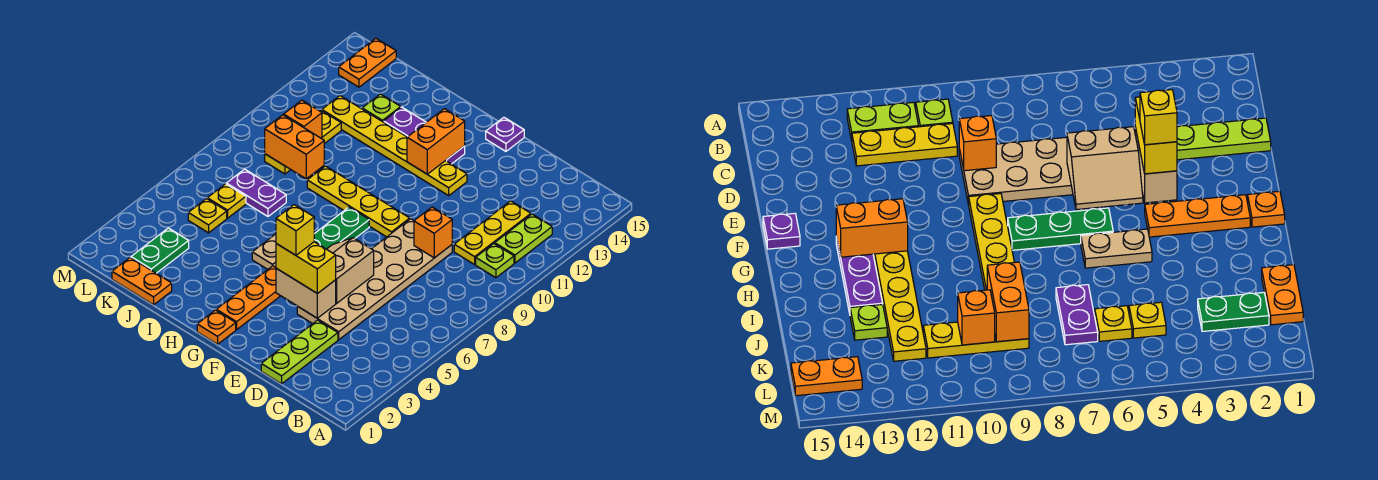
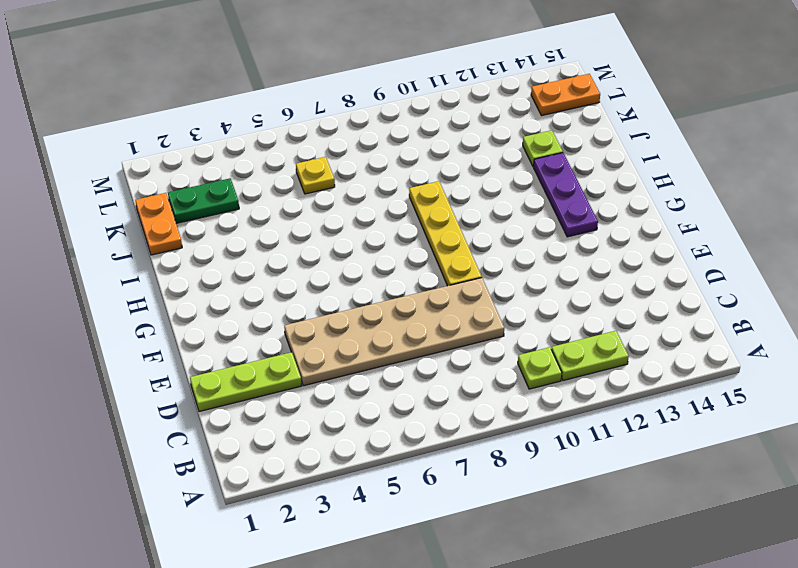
none -> yellow 1x3 plate [454,201,531,265]
none -> yellow 1x6 plate [322,96,467,195]
none -> purple 1x1 plate [486,117,524,151]

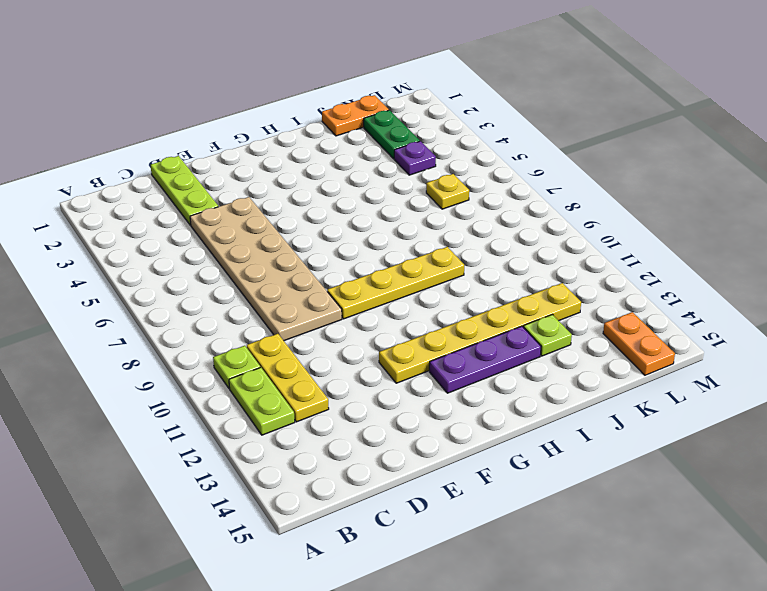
purple 1x1 plate [394,141,436,175] -> purple 1x1 plate moved to [486,117,524,151]
none -> orange 1x1 plate [197,310,236,344]
none -> orange 1x3 plate [216,266,280,330]
none -> green 1x3 plate [314,207,369,249]

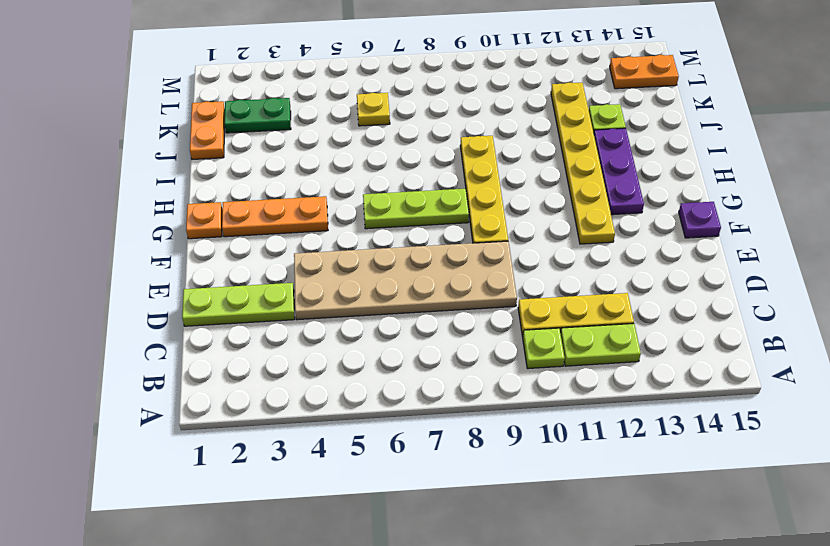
lime 1x3 plate [363,189,469,229] -> green 1x3 plate [314,207,369,249]
none -> tan 1x2 plate [252,234,276,270]
none -> purple 1x2 plate [226,169,286,216]
none -> yellow 1x1 plate [188,199,227,233]

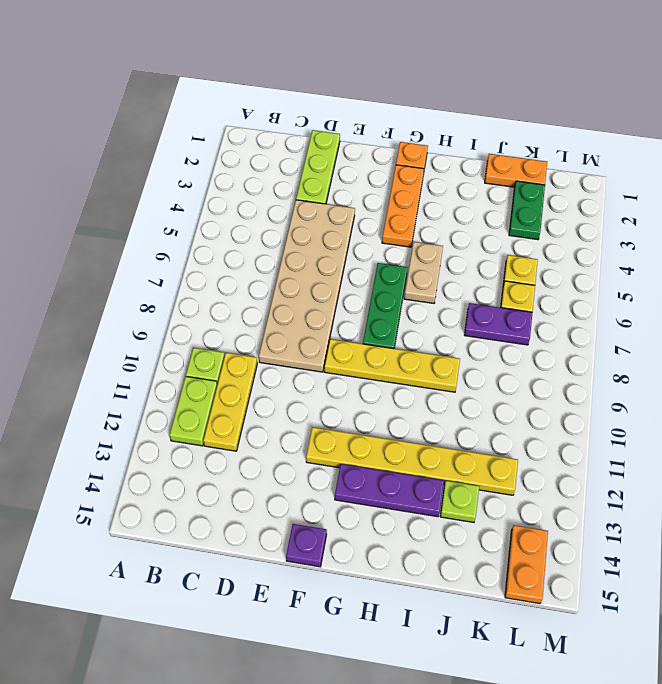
none -> yellow 1x3 plate [265,111,341,174]
none -> orange 1x1 brick [414,207,452,258]
none -> tan 1x2 brick [276,268,336,318]

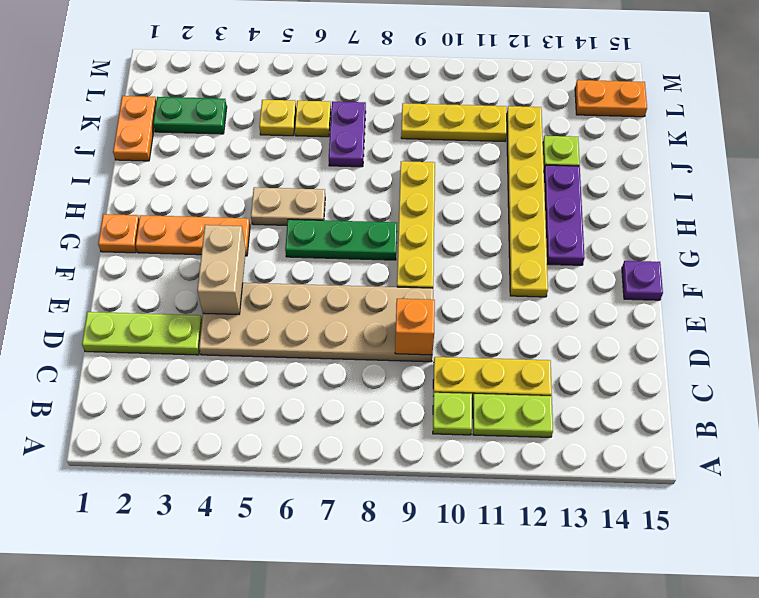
none -> tan 2x2 slope [327,238,374,303]
none -> orange 1x2 brick [407,109,465,174]
none -> orange 1x2 brick [265,115,324,179]

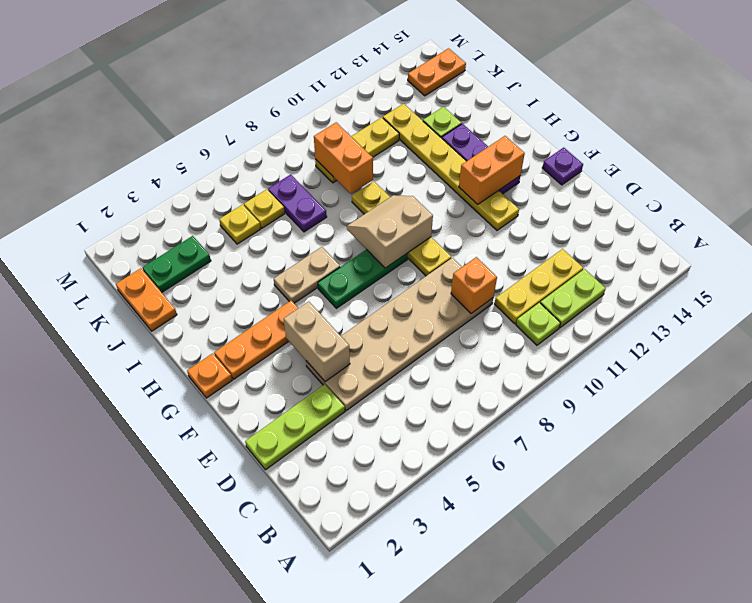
tan 2x2 slope [347,195,433,268] -> tan 2x2 slope moved to [327,238,374,303]
none -> orange 1x1 brick [284,100,322,138]
none -> yellow 1x2 brick [276,242,336,294]
none -> yellow 1x1 brick [276,205,314,255]

